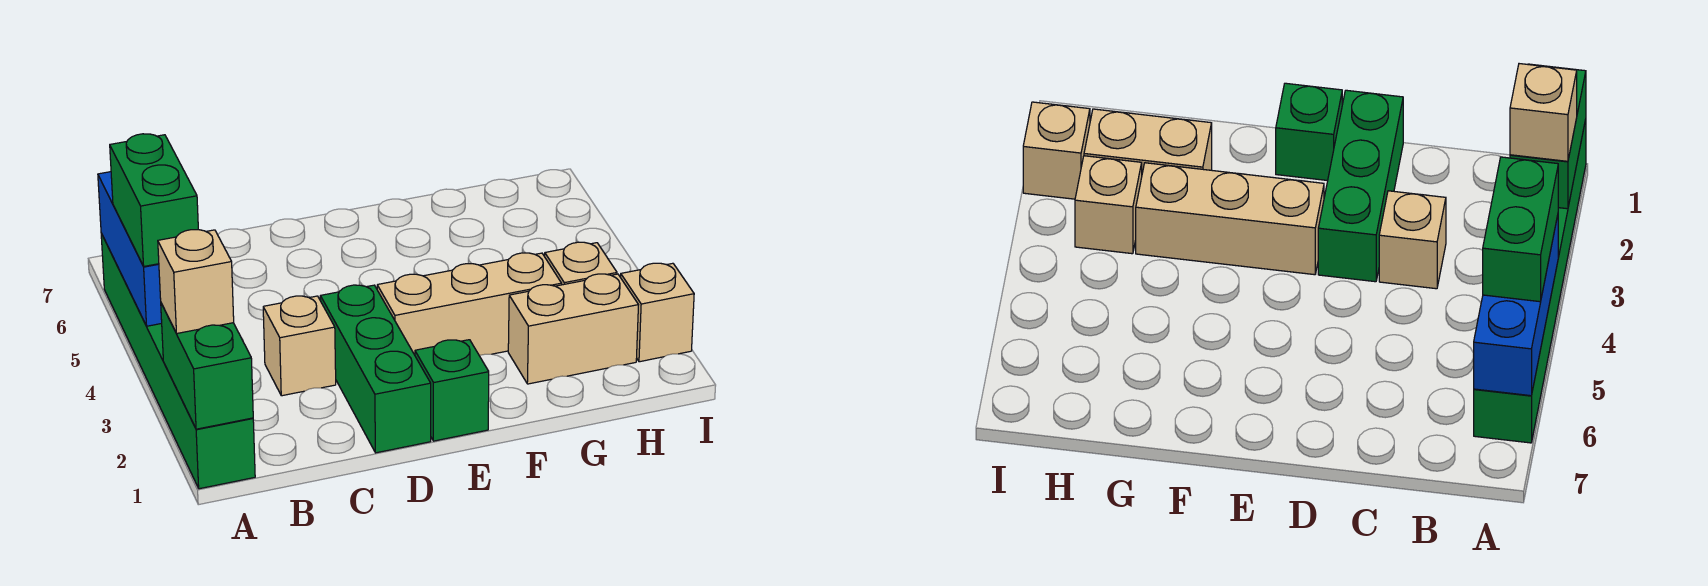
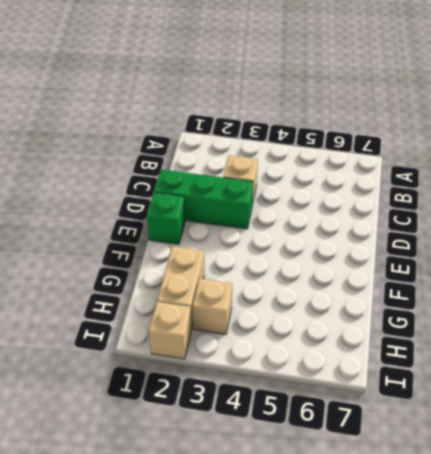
none -> green 1x6 brick [101,234,255,489]
none -> tan 1x3 brick [377,253,562,356]
none -> green 1x2 brick [161,303,253,429]

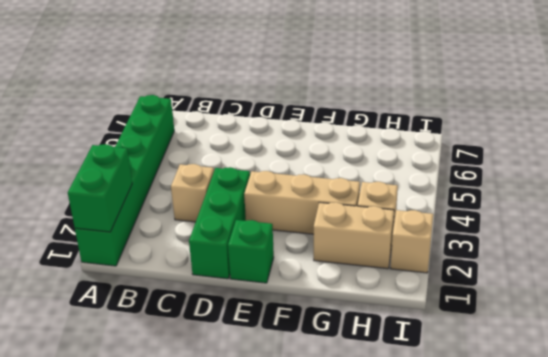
none -> blue 1x3 brick [98,172,162,326]
none -> tan 1x1 brick [158,230,234,334]
none -> green 1x2 brick [110,134,198,266]

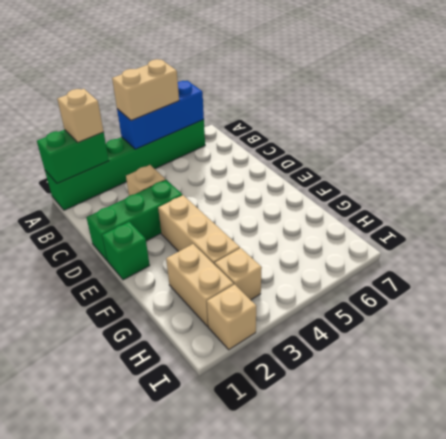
tan 1x2 brick [112,59,179,121] -> green 1x2 brick [110,134,198,266]

